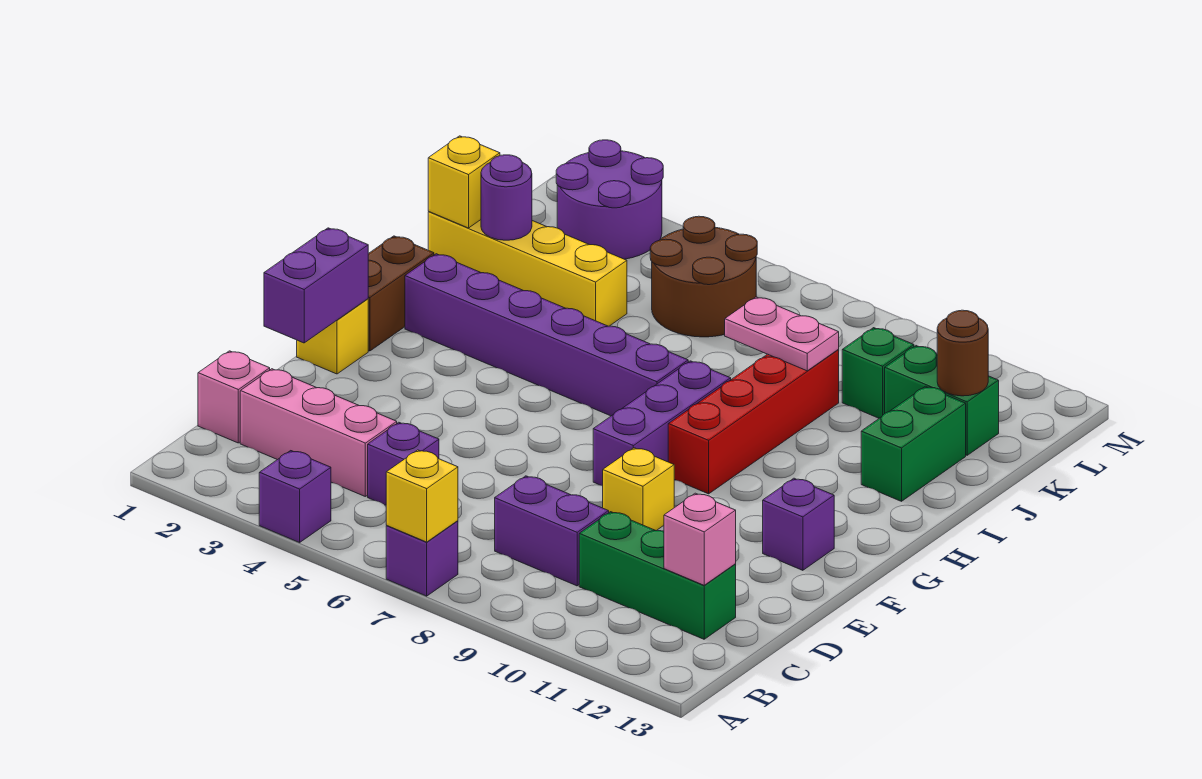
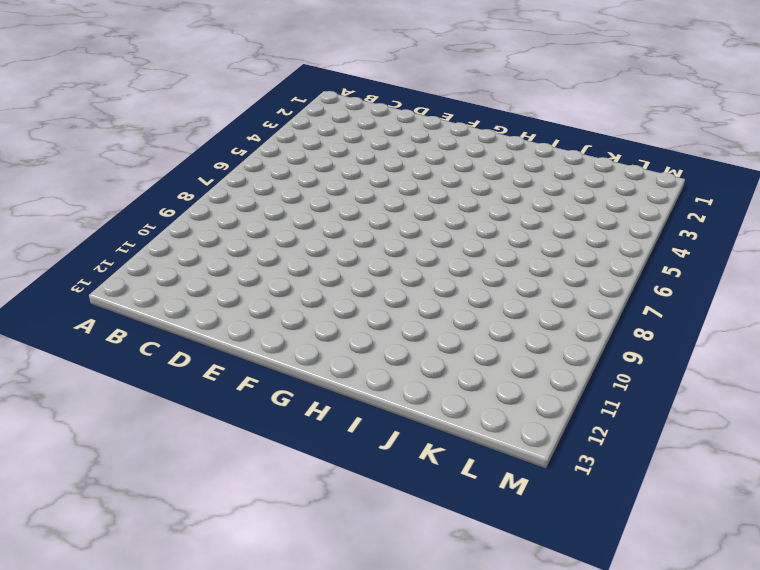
none -> purple 1x1 brick [259,451,331,542]
none -> purple 1x1 brick [386,521,458,596]
none -> pink 1x1 brick [198,351,270,443]

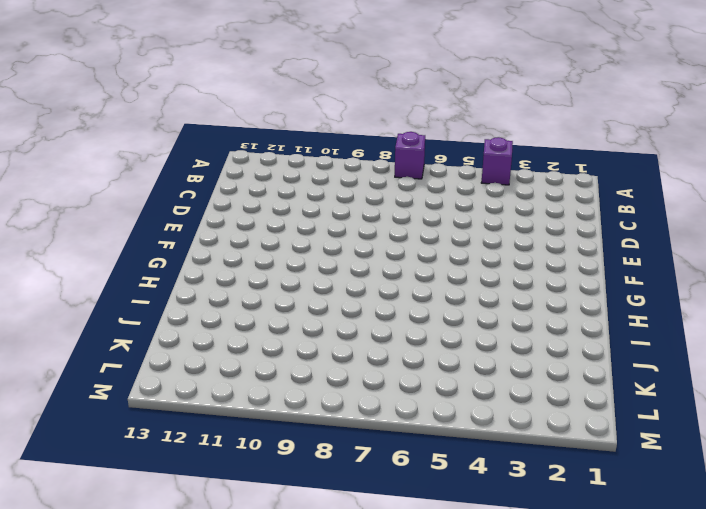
none -> pink 1x1 brick [198,351,270,443]
none -> pink 1x3 brick [240,369,397,496]
none -> purple 1x1 brick [368,422,439,505]

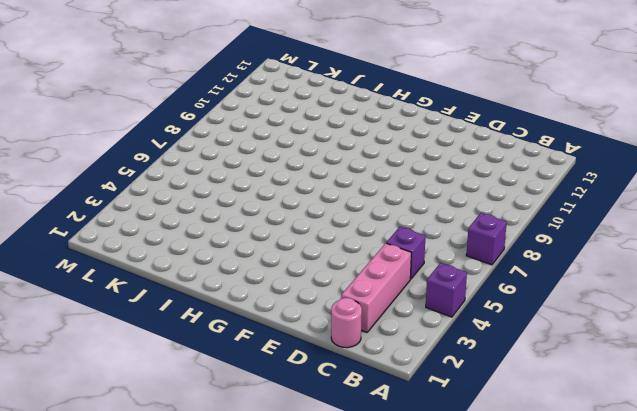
pink 1x1 round brick [331,298,362,348] -> pink 1x1 brick [198,351,270,443]
none -> purple 1x2 brick [495,476,609,586]
none -> green 1x3 brick [579,512,736,639]
none -> yellow 1x1 brick [603,448,674,531]

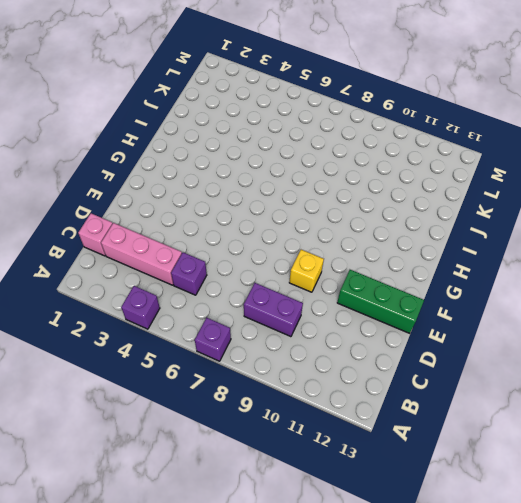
green 1x3 brick [337,270,424,333] -> green 1x3 brick moved to [579,512,736,639]
none -> yellow 1x1 brick [297,299,368,374]
none -> purple 1x3 brick [593,361,731,486]
none -> purple 1x1 brick [763,478,834,570]

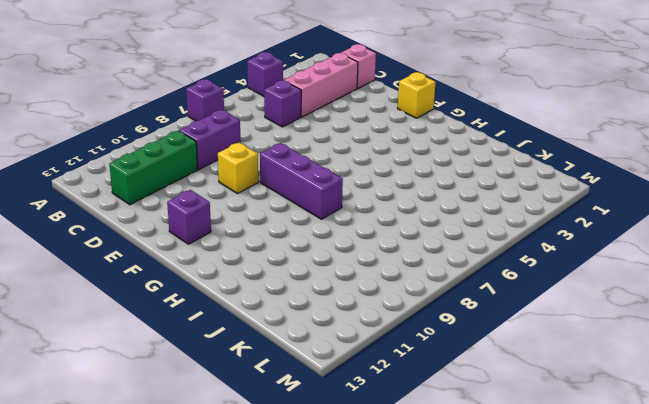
none -> brown 1x2 brick [368,236,434,351]
none -> red 1x4 brick [668,350,839,494]
none -> purple 1x6 brick [405,254,688,416]

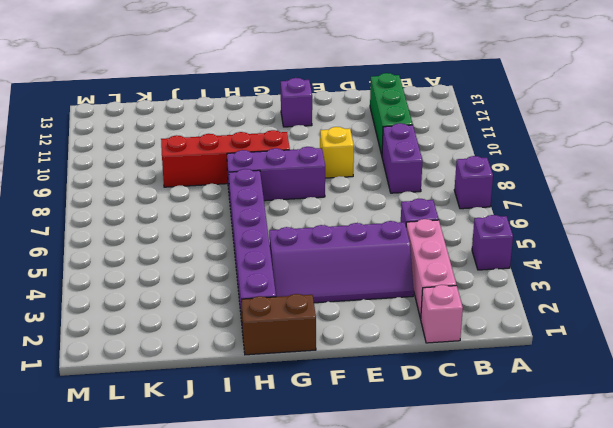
purple 2x4 slope [269,221,414,303] -> none
none -> yellow 1x1 brick [297,299,368,374]
none -> green 1x2 brick [861,386,966,501]
none -> yellow 1x4 brick [428,212,627,326]

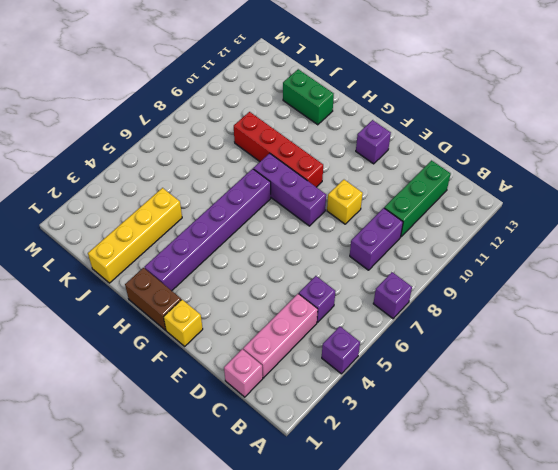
none -> brown 2x2 round brick [650,216,757,337]
none -> green 1x1 brick [842,328,914,418]
none -> green 1x2 brick [885,346,999,455]

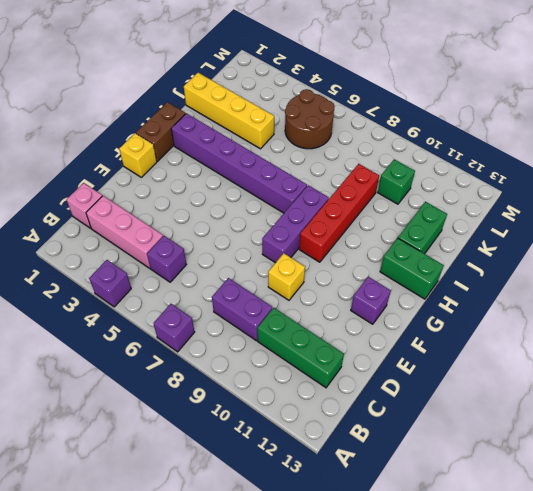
green 1x2 brick [380,238,444,299] -> green 1x2 brick moved to [885,346,999,455]
none -> purple 2x2 round brick [556,140,663,259]
none -> yellow 1x1 brick [386,450,458,542]
none -> pink 1x1 brick [664,493,736,585]

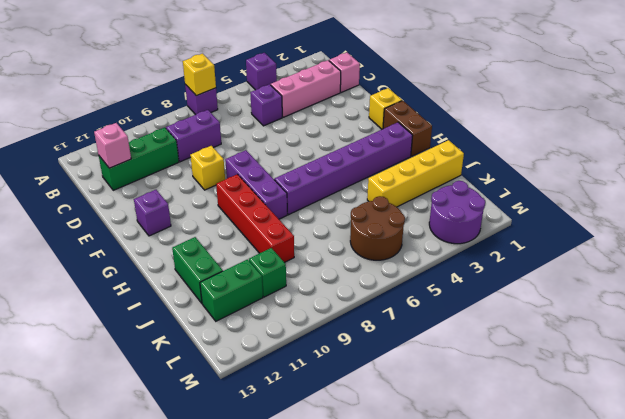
none -> purple 1x2 brick [264,228,368,343]
none -> yellow 1x1 brick [428,136,500,228]
none -> purple 1x1 round brick [481,155,532,240]

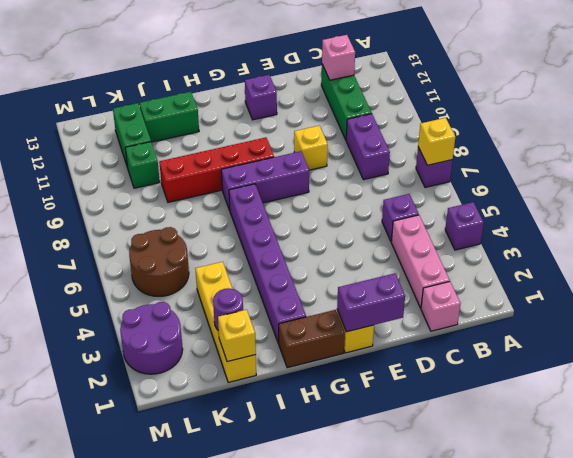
none -> pink 1x2 plate [725,297,839,371]
none -> brown 1x1 round brick [937,310,988,396]

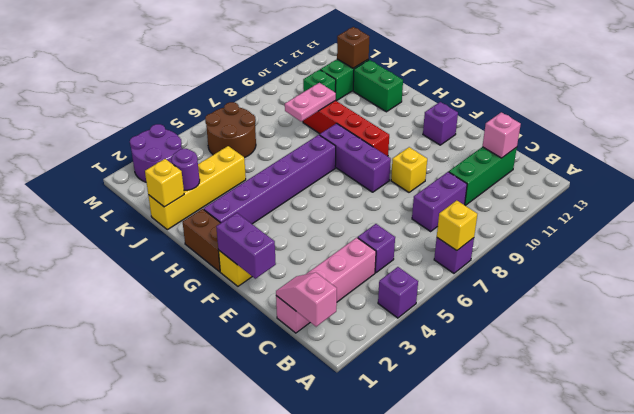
pink 1x2 slope [276,273,337,327] -> none
brown 1x1 brick [337,27,369,68] -> brown 1x1 round brick [937,310,988,396]

